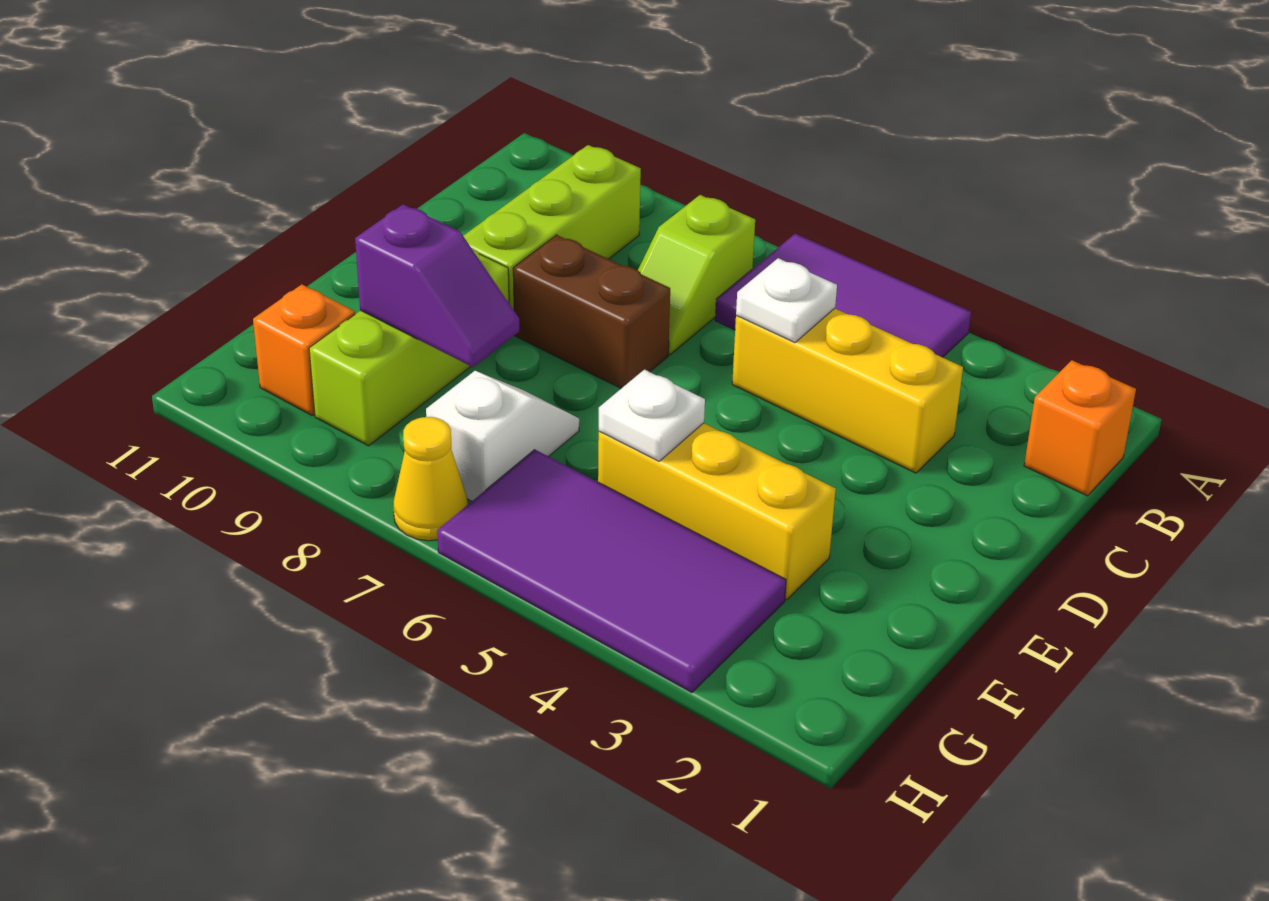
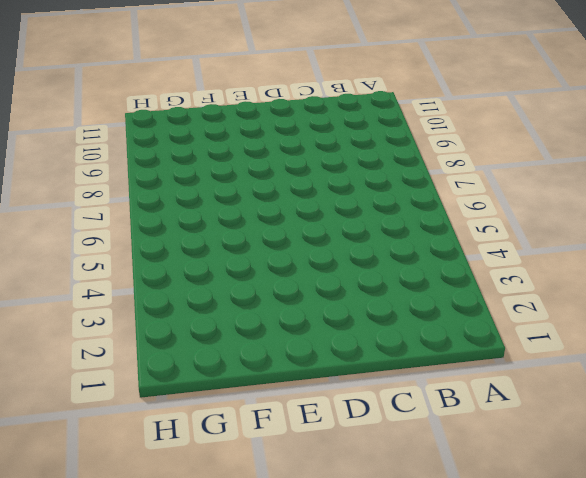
none -> purple 2x3 tile [715,234,971,357]
none -> orange 1x1 brick [1024,360,1136,496]
none -> lime 1x2 slope [638,195,755,354]

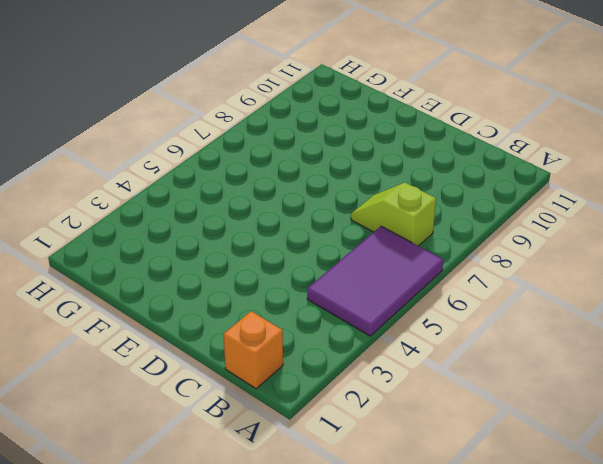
none -> lime 1x3 brick [463,145,641,310]
none -> yellow 1x3 brick [732,308,963,473]
none -> brown 1x2 brick [513,235,670,388]

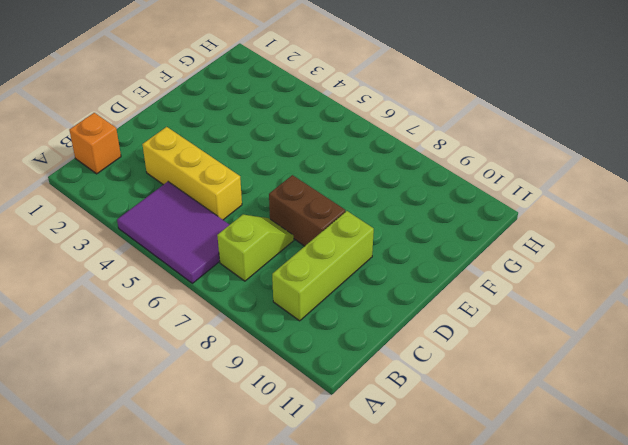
none -> lime 1x3 brick [309,248,509,446]
none -> yellow 1x3 brick [598,423,836,600]
none -> white 1x2 slope [426,371,579,501]

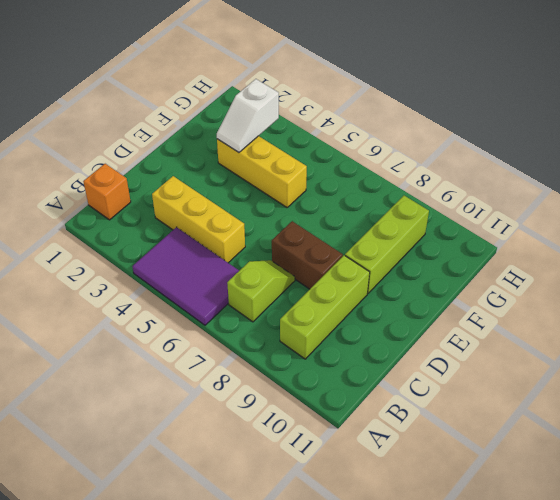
white 1x2 slope [217,79,279,152] -> white 1x2 slope moved to [426,371,579,501]
none -> purple 2x4 tile [437,450,786,693]
none -> orange 1x1 brick [253,284,355,415]
none -> yellow 1x1 cone [393,417,468,541]

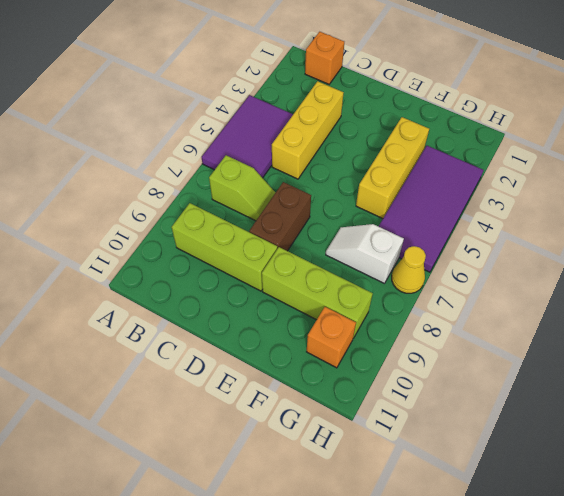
none -> white 1x1 plate [736,258,837,343]
none -> white 1x1 plate [599,370,705,461]
none -> purple 1x2 slope [355,204,519,367]

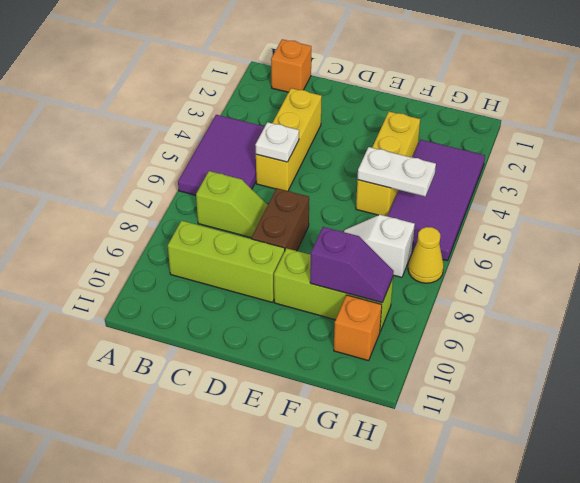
white 1x2 plate [357,147,436,196] -> white 1x1 plate [599,370,705,461]
purple 1x2 slope [310,227,394,303] -> purple 1x2 slope turned to [355,204,519,367]

